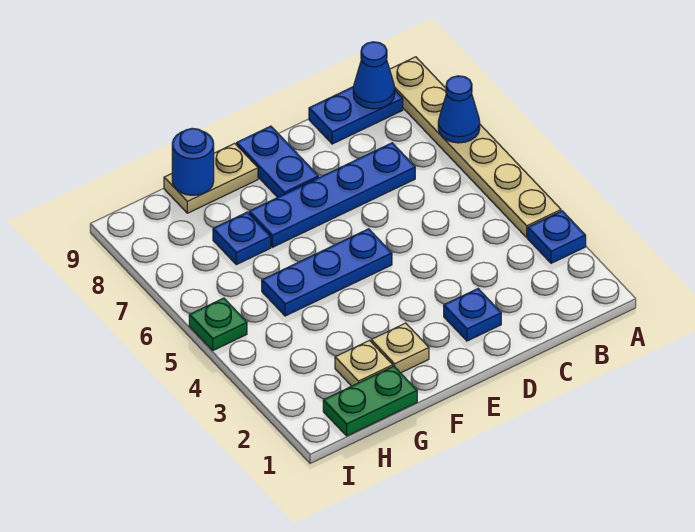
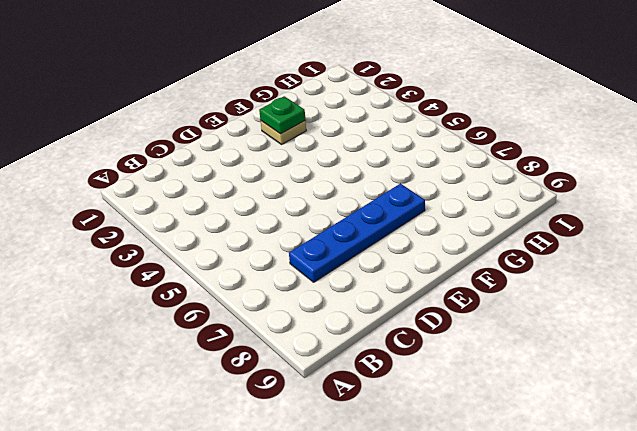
green 1x1 plate [259,96,305,134] -> green 1x1 plate moved to [189,298,247,350]
none -> blue 1x1 plate [528,211,586,263]
none -> tan 1x6 plate [390,57,561,238]
none -> blue 1x2 plate [309,87,403,144]

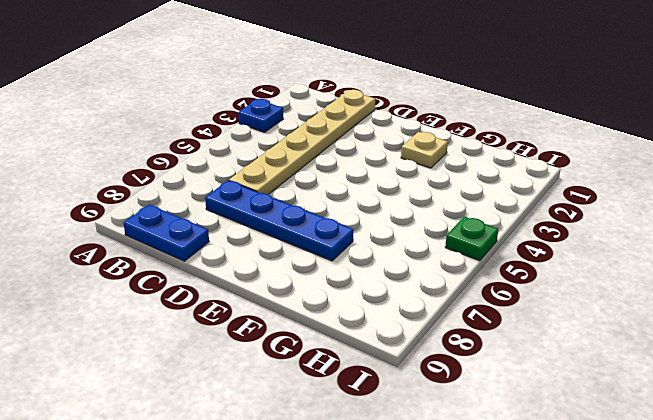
tan 1x6 plate [229,90,375,194] -> tan 1x6 plate moved to [390,57,561,238]
none -> blue 1x1 plate [444,289,501,341]
none -> blue 1x3 plate [262,229,392,316]
none -> blue 1x2 plate [237,126,319,197]

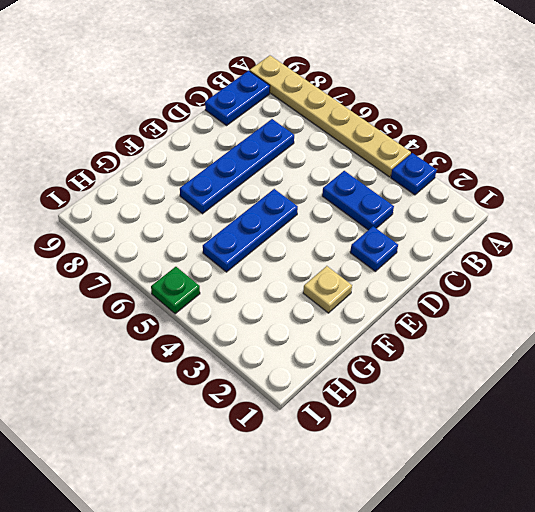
blue 1x2 plate [322,171,394,230] -> blue 1x2 plate moved to [237,126,319,197]
none -> tan 1x2 plate [164,143,258,213]
none -> green 1x2 plate [323,366,417,436]
none -> tan 1x1 plate [335,341,393,386]

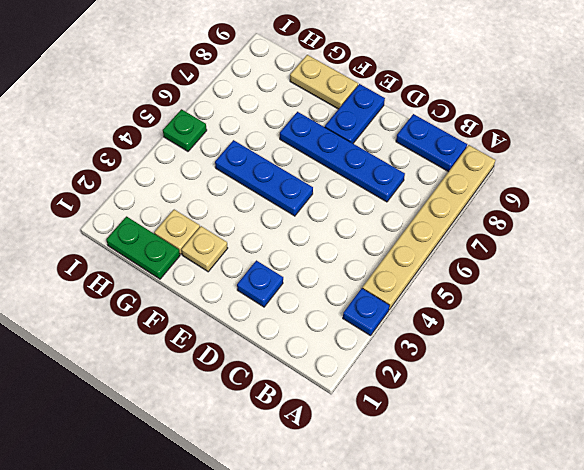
none -> blue 1x1 plate [213,212,271,265]
none -> blue 1x1 cone [438,76,480,143]
none -> blue 1x1 cone [353,42,395,109]

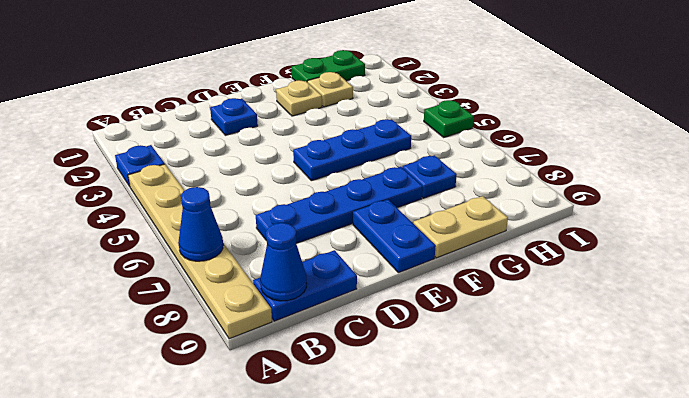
none -> blue 1x1 round brick [172,128,214,195]

